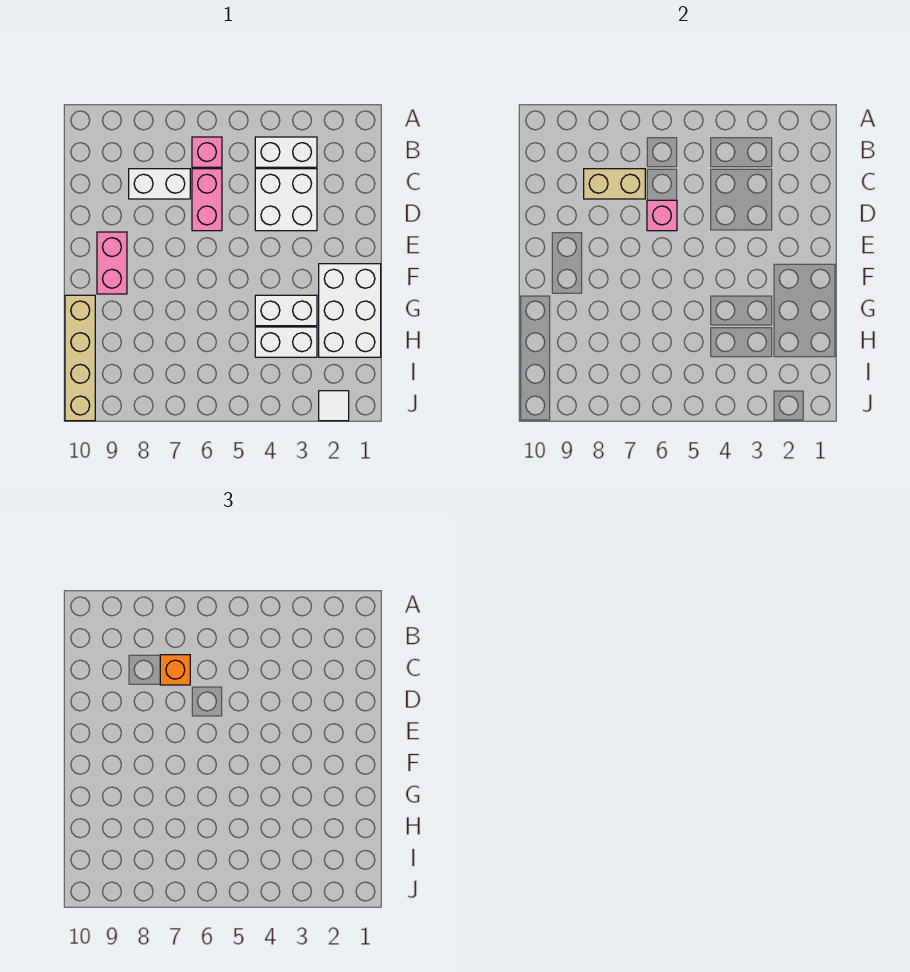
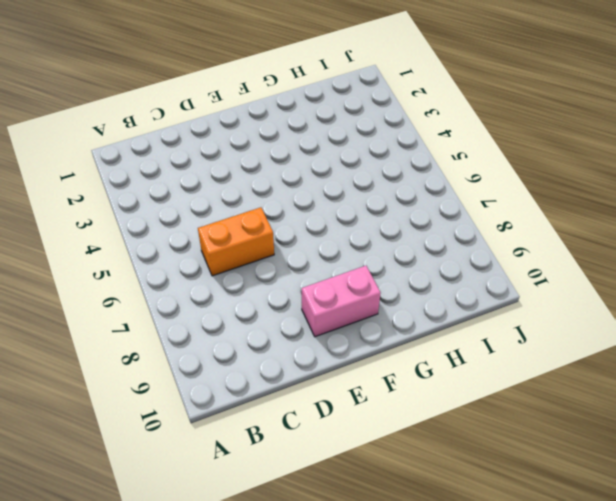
orange 1x2 brick [198,207,274,276] -> pink 1x2 brick [192,169,222,231]
none -> white 1x2 brick [255,137,317,167]
none -> pink 1x1 brick [192,137,222,167]
none -> white 2x2 brick [255,169,317,231]

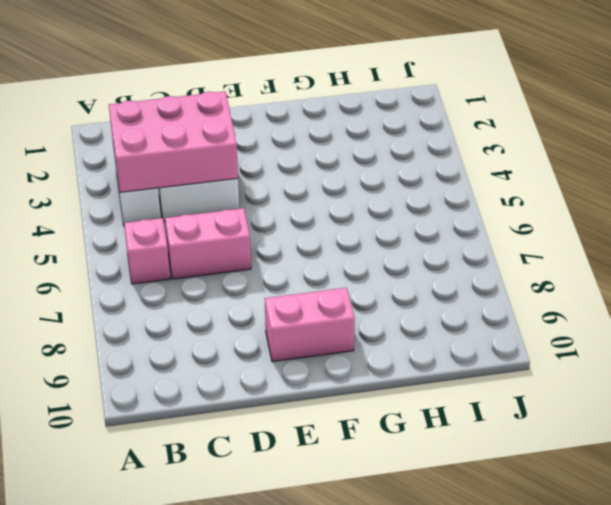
pink 2x3 brick [109,91,238,192] -> none
none -> white 1x2 brick [129,169,190,199]
none -> white 2x3 brick [319,264,381,357]
none -> white 1x2 brick [255,295,317,326]

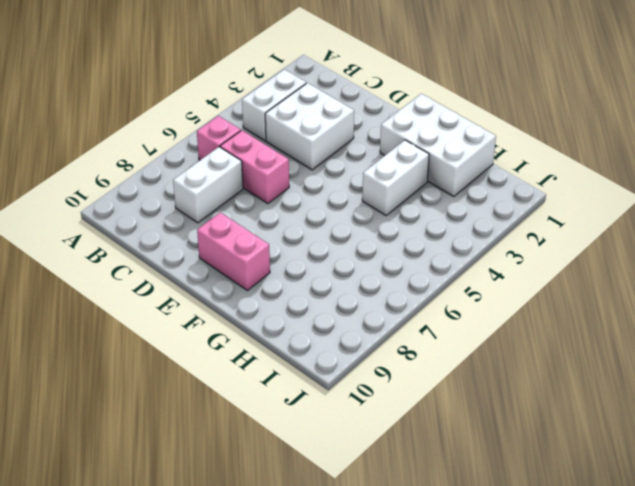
none -> tan 1x4 brick [65,295,95,421]
none -> white 1x2 brick [255,327,317,357]
none -> white 1x1 tile [319,391,349,421]

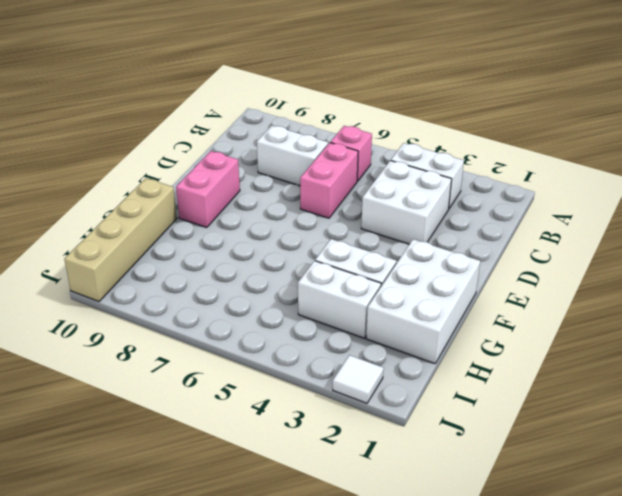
none -> tan 1x2 brick [584,169,645,199]
none -> pink 1x1 brick [647,200,677,231]
none -> orange 1x1 brick [160,655,190,685]

